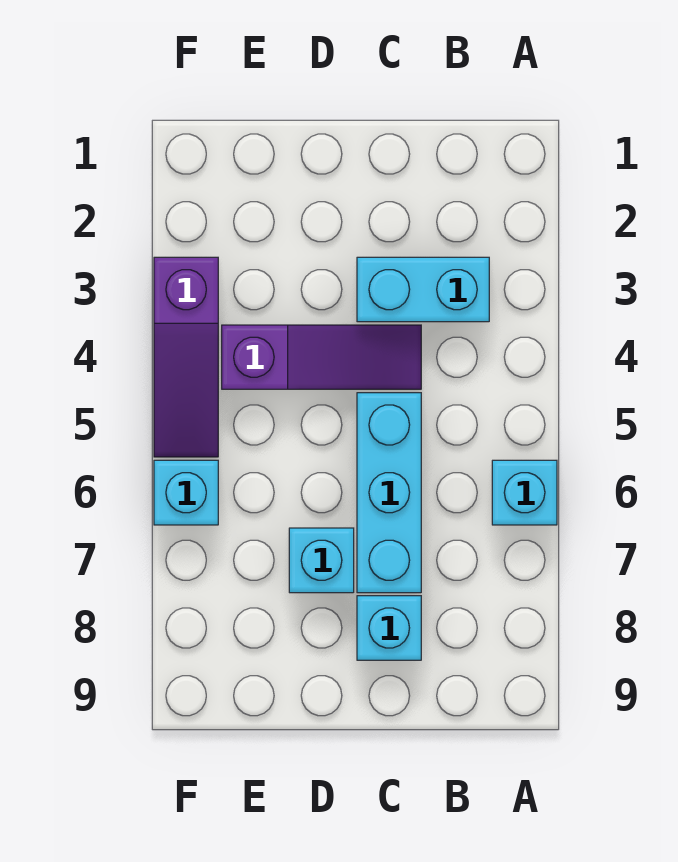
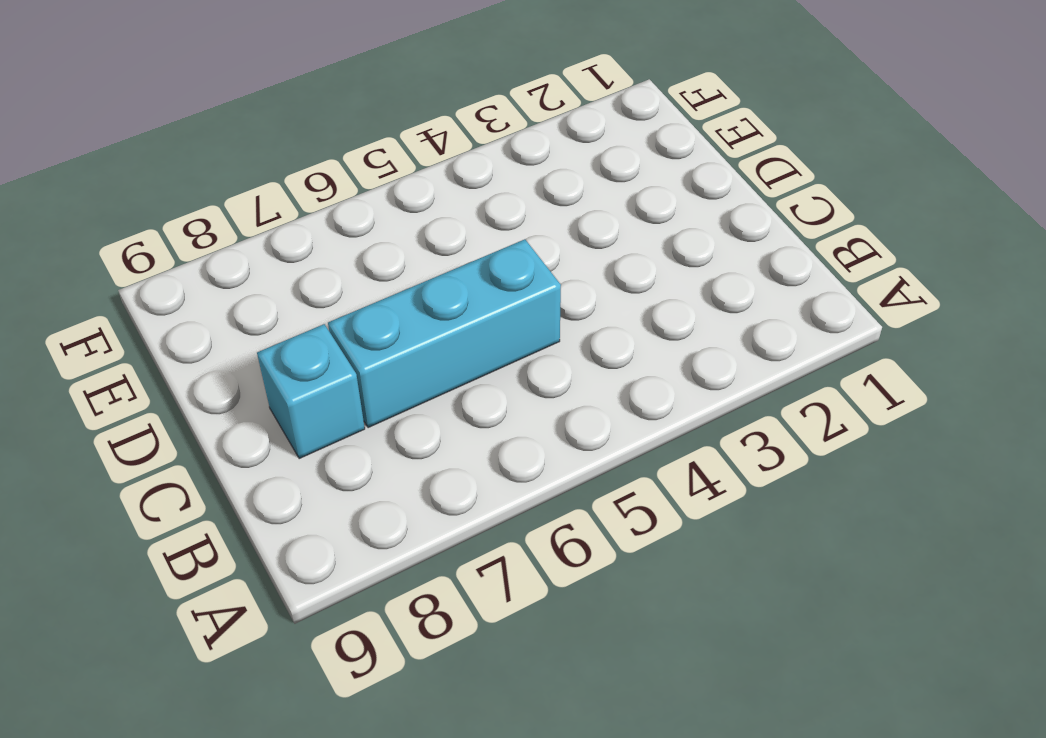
none -> cyan 1x1 brick [492,460,557,525]
none -> cyan 1x2 brick [357,257,489,322]

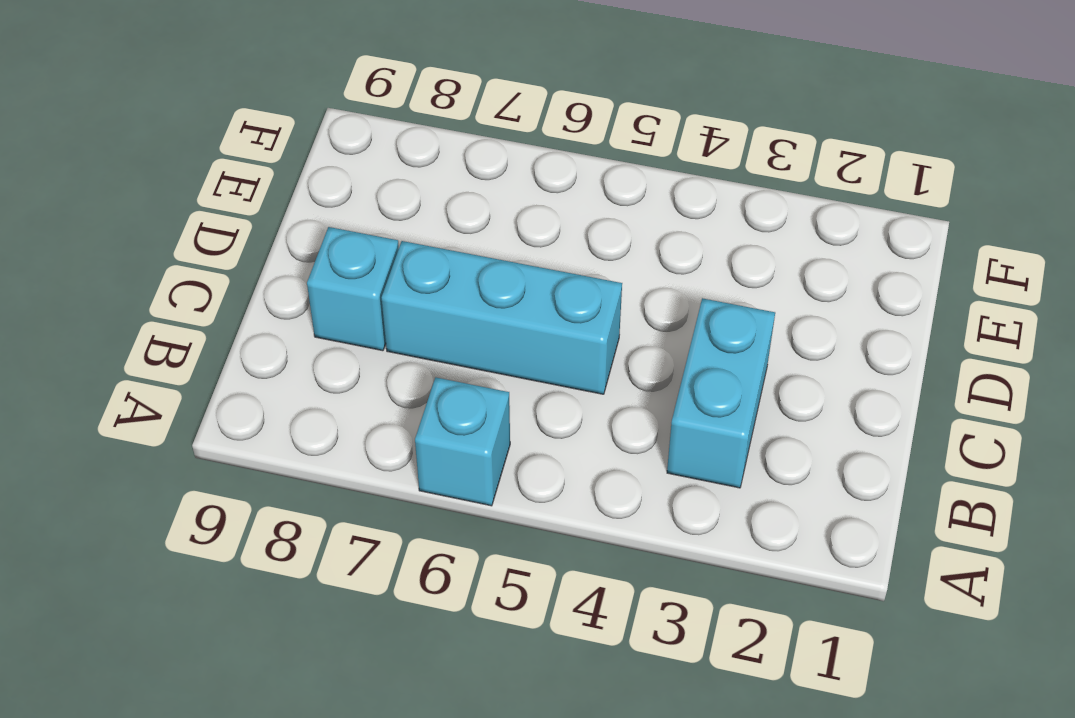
none -> purple 1x3 slope [222,325,421,389]
none -> cyan 1x1 brick [289,528,354,593]

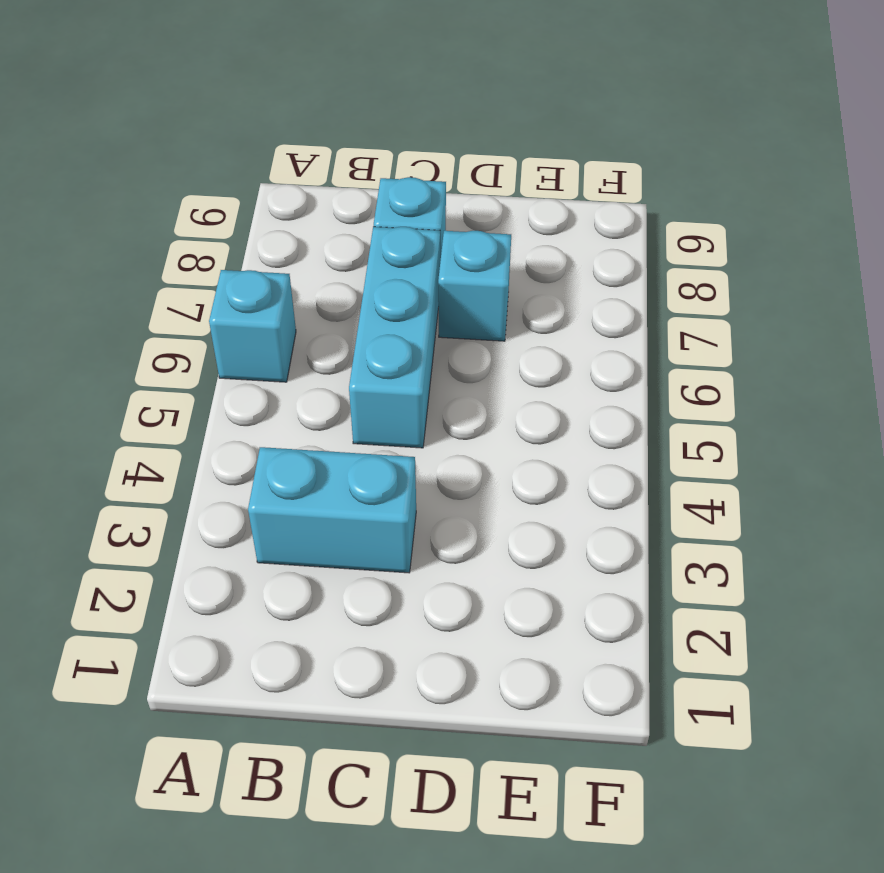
none -> purple 1x3 slope [222,325,421,389]
none -> purple 1x3 slope [154,257,218,457]

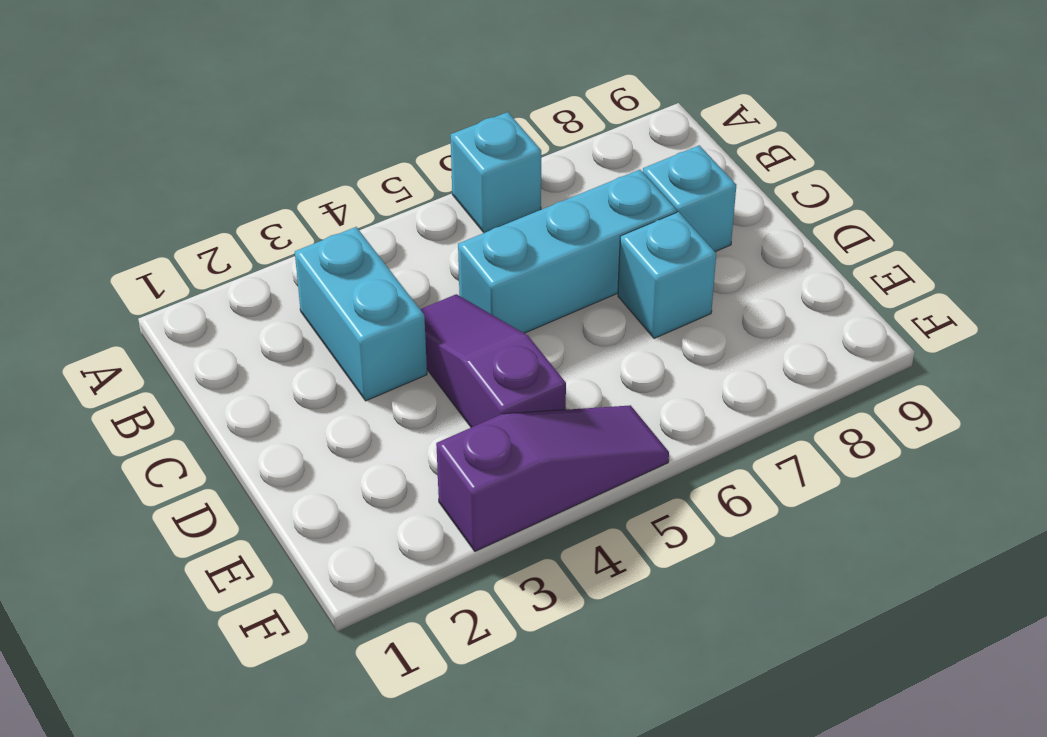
none -> cyan 1x1 brick [154,460,218,525]

